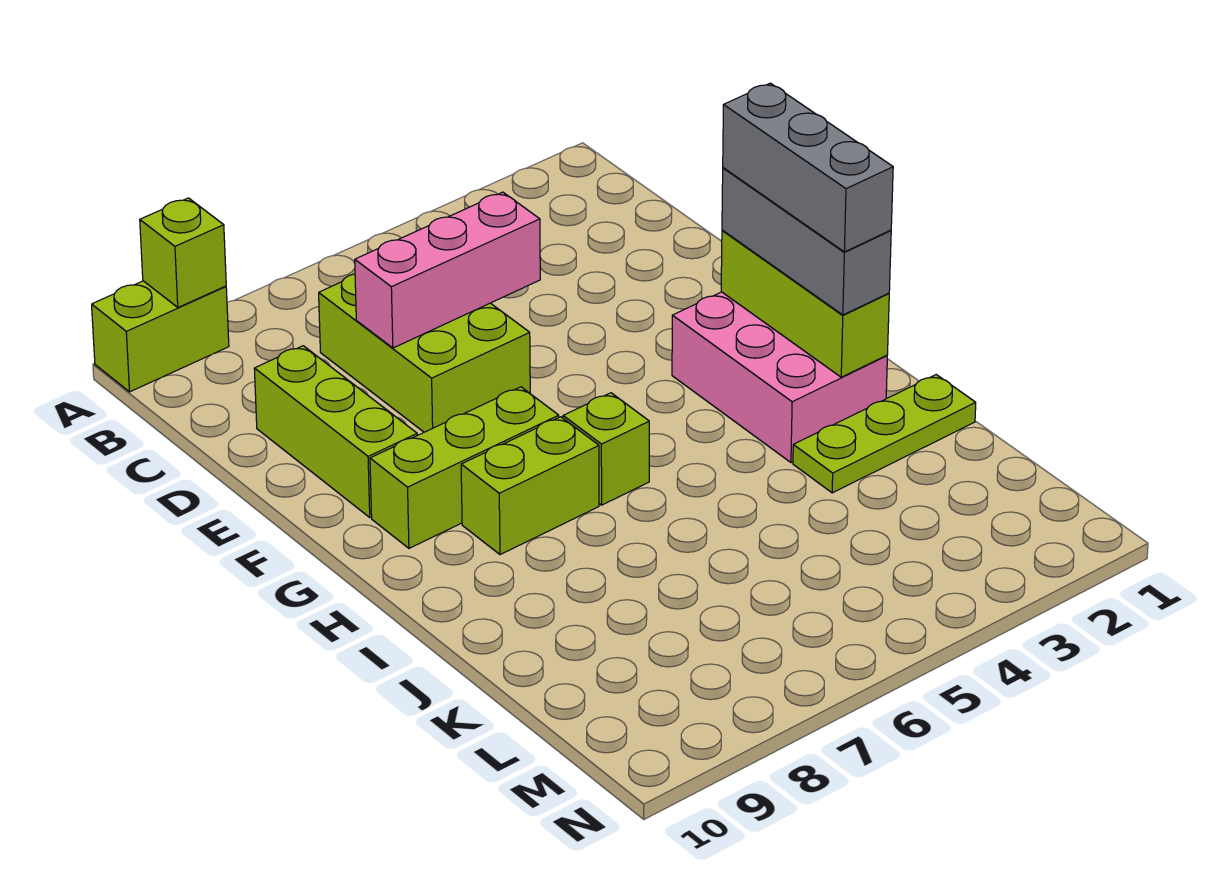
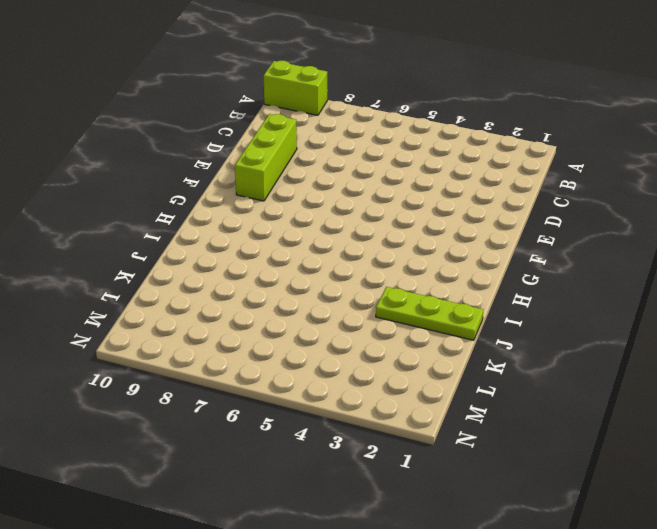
none -> lime 2x3 brick [319,274,530,432]
none -> pink 2x3 brick [672,292,887,463]
none -> lime 1x3 brick [370,387,559,548]

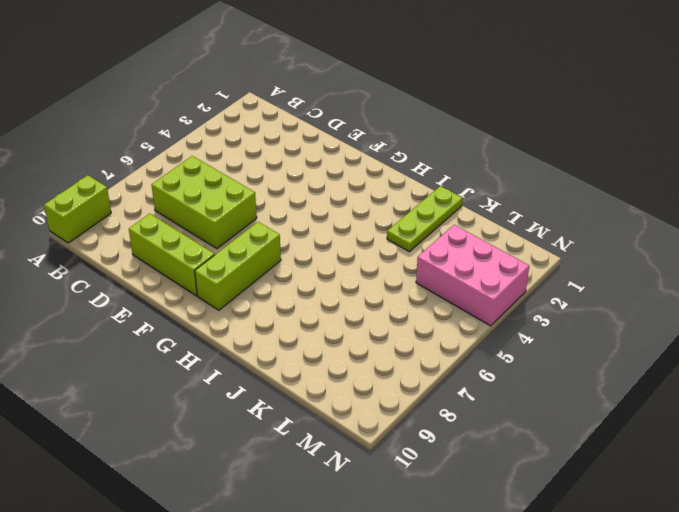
pink 2x3 brick [416,225,529,326] -> pink 2x3 brick moved to [672,292,887,463]
none -> lime 1x1 brick [563,393,649,505]
none -> lime 1x2 brick [461,417,599,555]
none -> lime 1x1 brick [140,198,226,307]

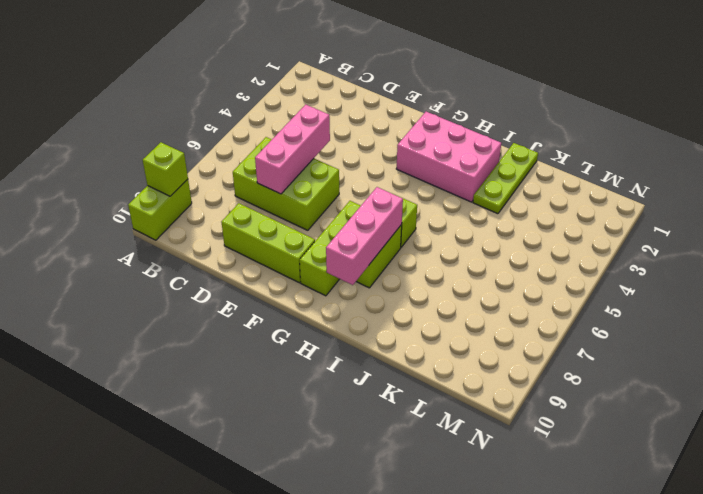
pink 1x3 brick [326,187,403,285] -> none
none -> lime 1x3 brick [721,230,889,377]
none -> grey 1x3 brick [722,168,891,315]
none -> grey 1x3 brick [723,83,893,252]

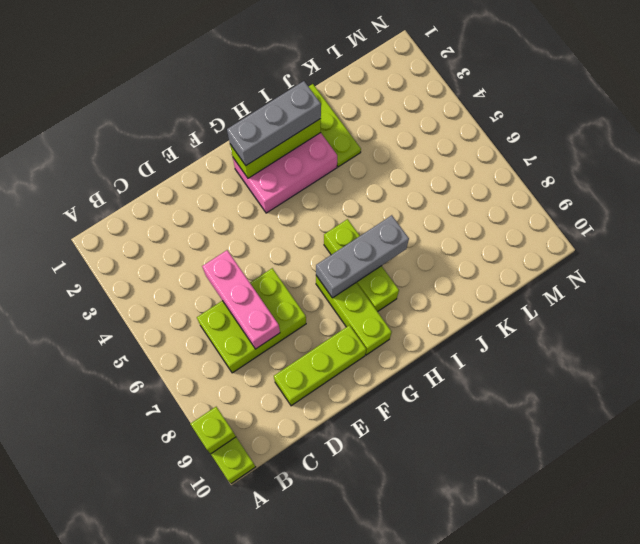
grey 1x3 brick [316,215,409,298] -> grey 1x3 brick moved to [723,83,893,252]

